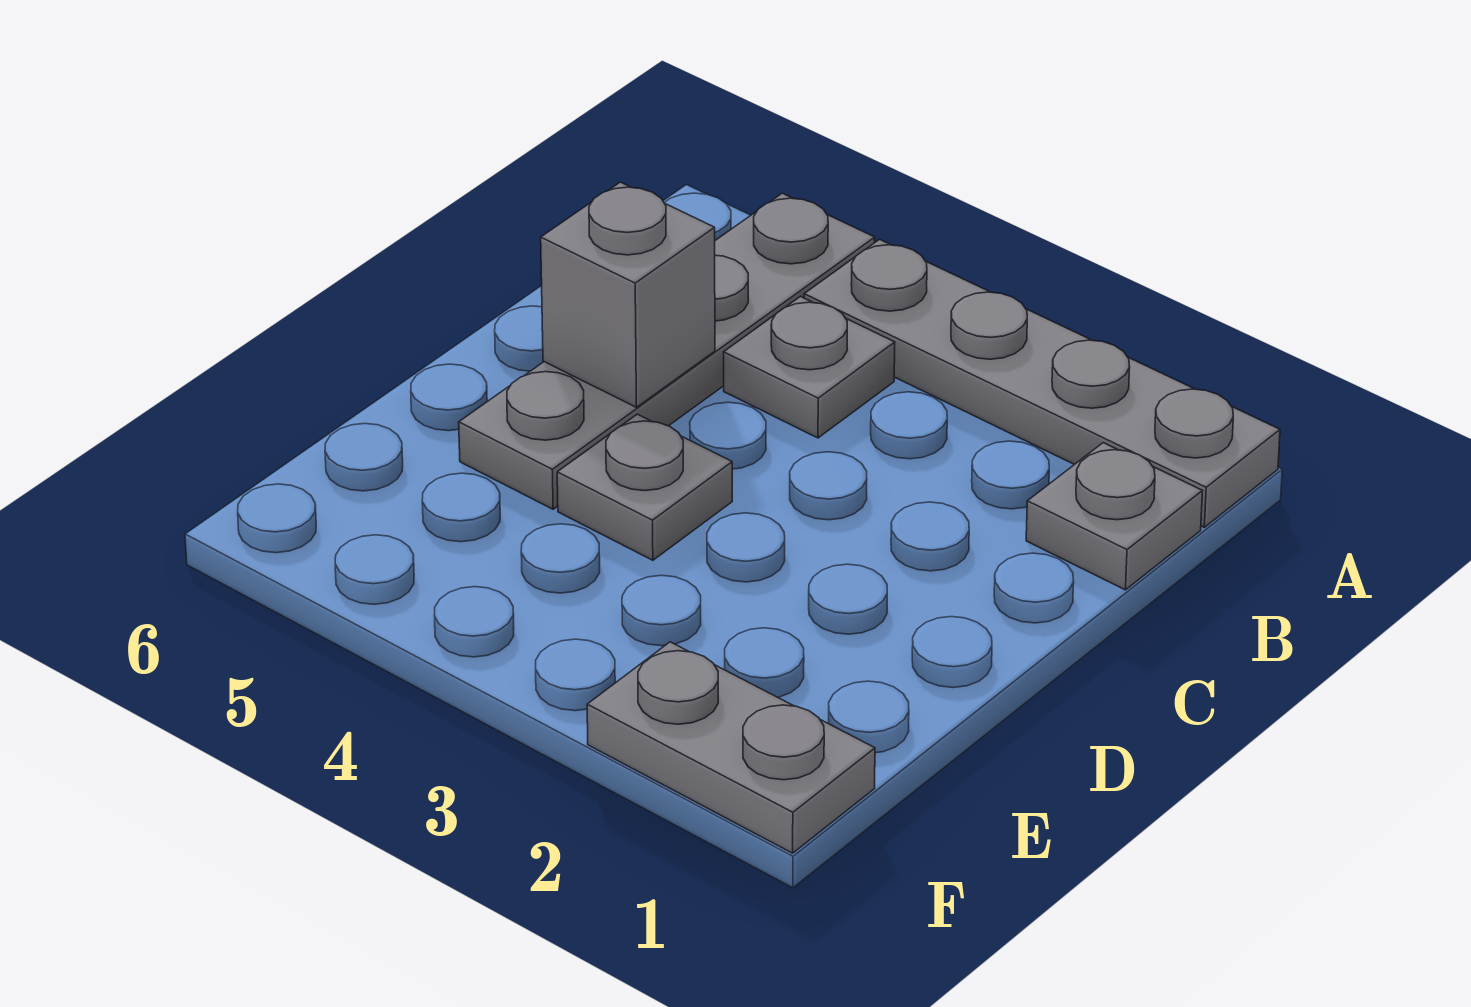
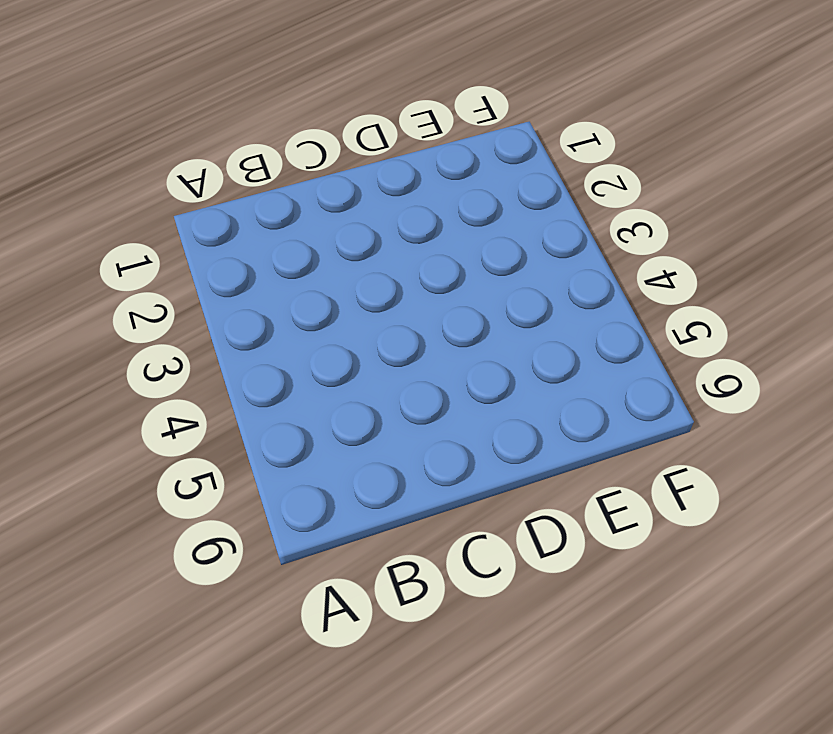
none -> grey 1x4 plate [804,239,1280,527]
none -> grey 1x4 plate [459,193,875,509]

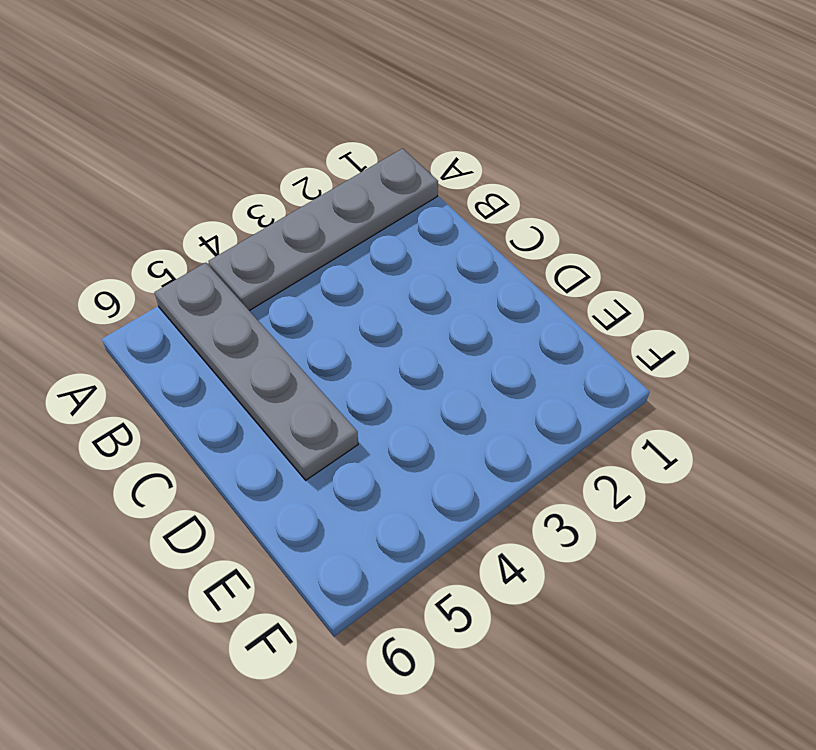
none -> grey 1x1 plate [1026,443,1202,590]
none -> grey 1x1 plate [724,297,895,438]

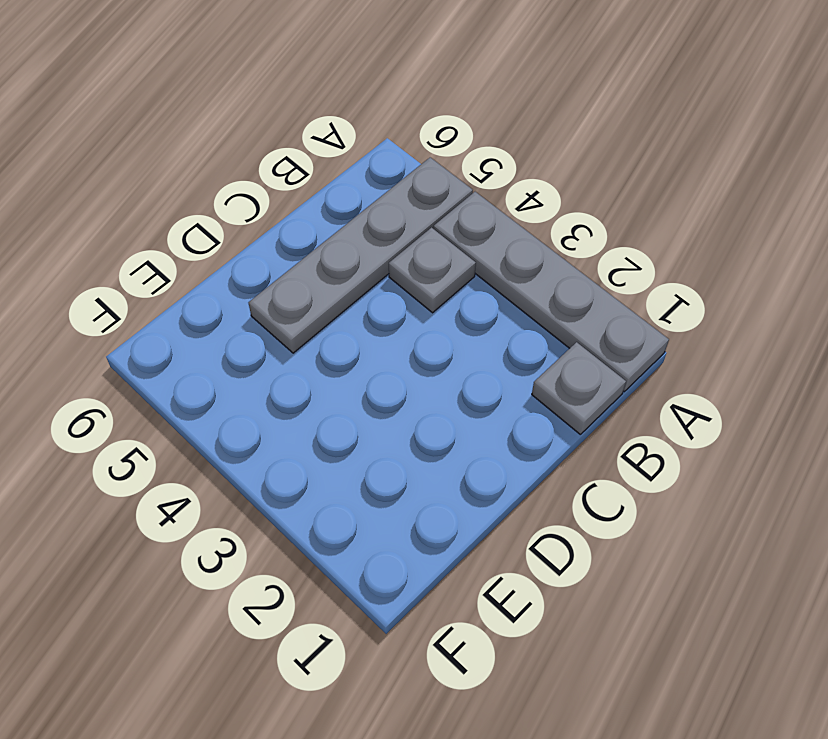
none -> grey 1x1 plate [557,414,732,560]
none -> grey 1x2 plate [587,642,875,853]

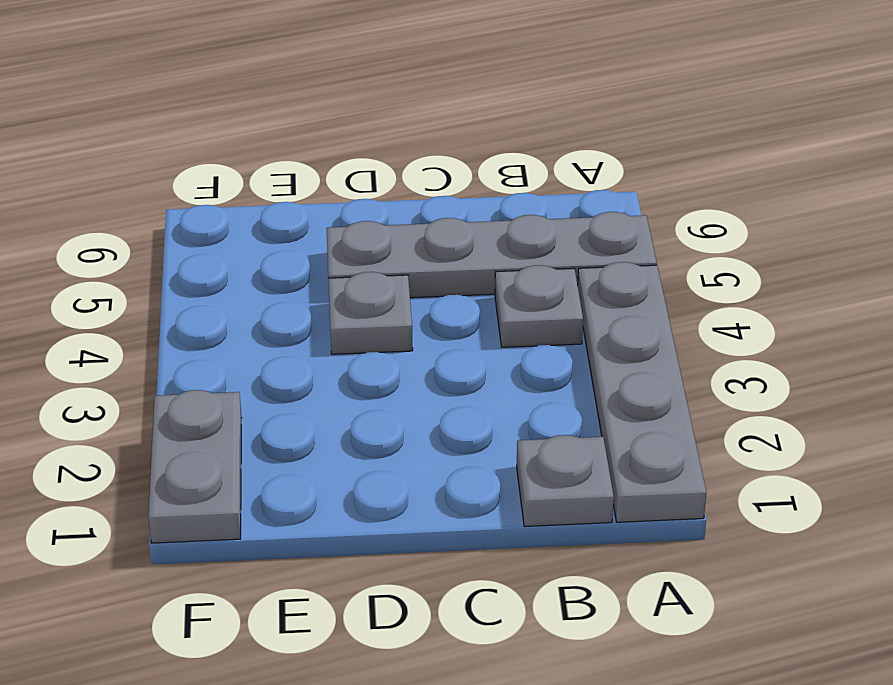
none -> grey 1x1 brick [541,182,715,407]

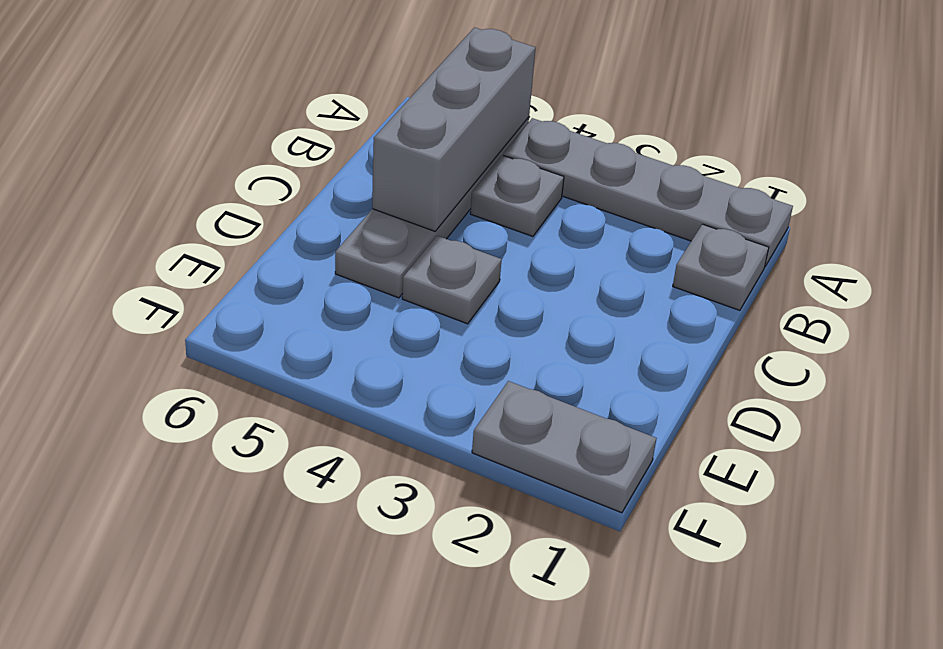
grey 1x3 brick [372,28,536,231] -> grey 1x1 brick [541,182,715,407]

